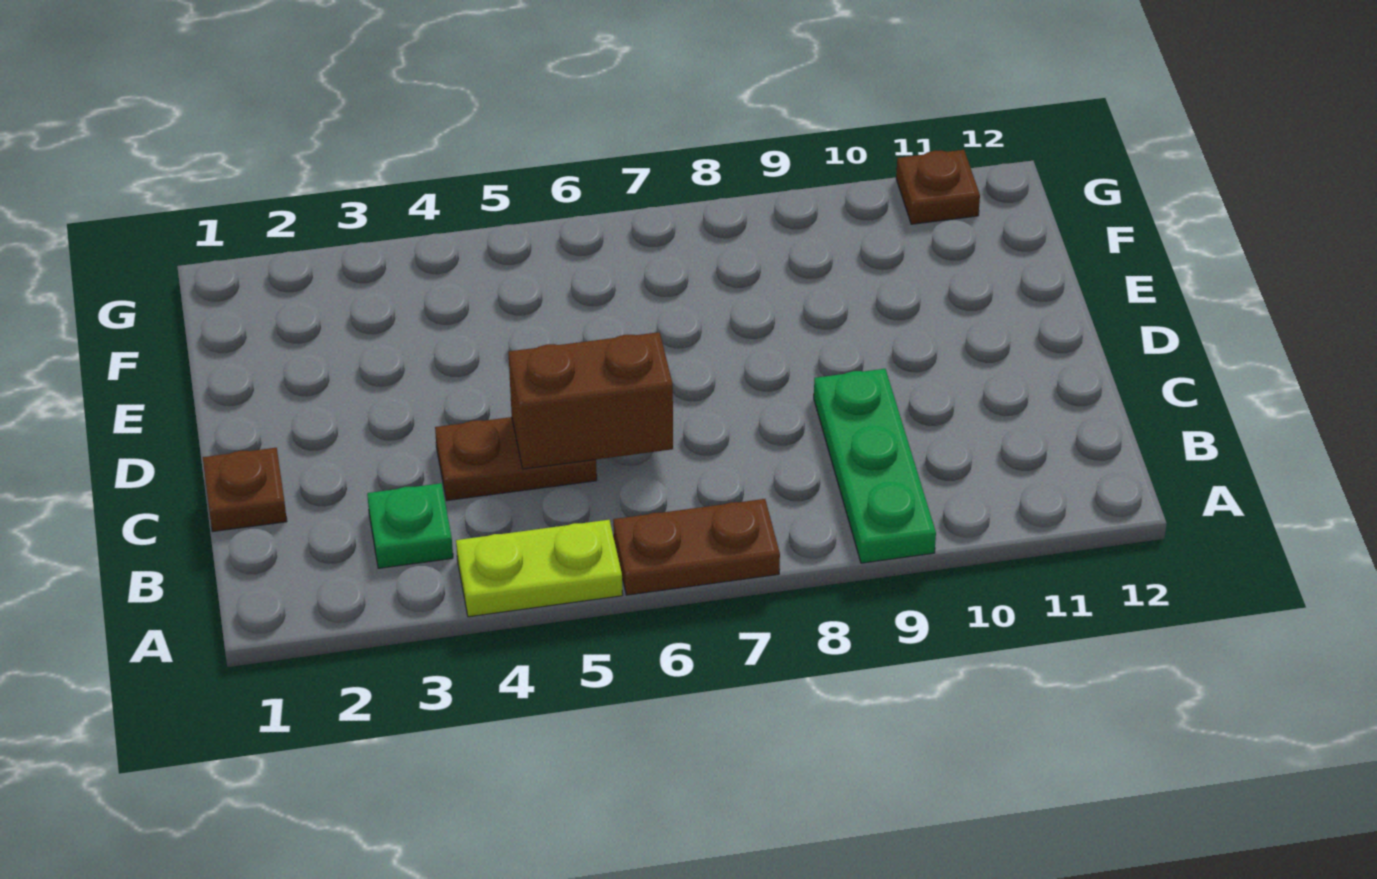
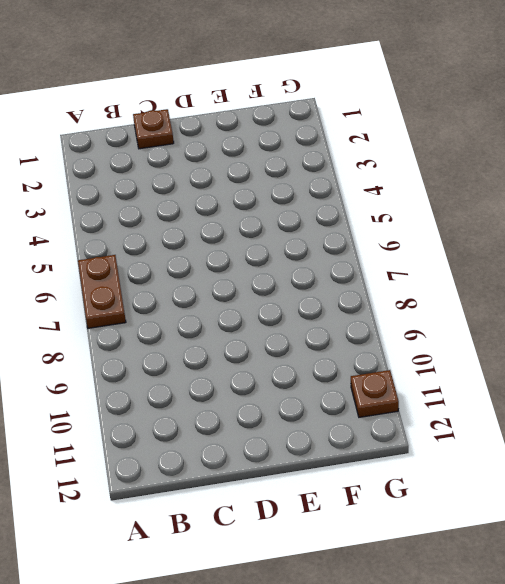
none -> lime 1x2 plate [456,520,623,617]
none -> green 1x3 plate [814,369,936,563]

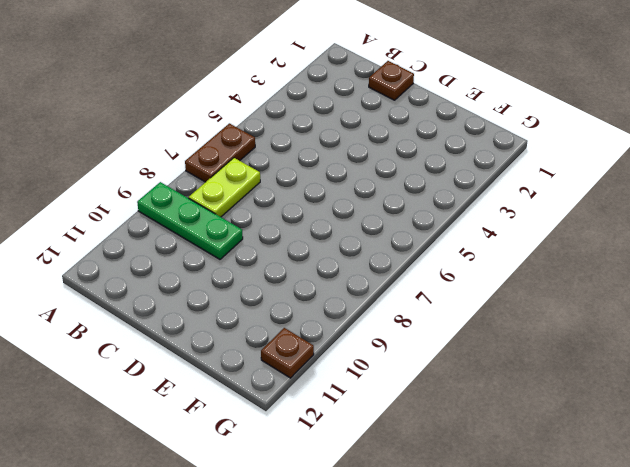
lime 1x2 plate [189,158,260,217] -> lime 1x2 plate moved to [456,520,623,617]
none -> green 1x1 plate [367,483,453,568]
none -> brown 1x2 plate [435,417,597,501]

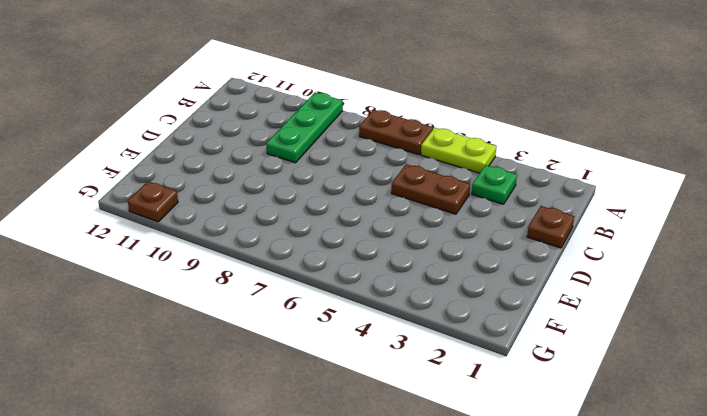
none -> brown 1x2 brick [508,332,673,469]

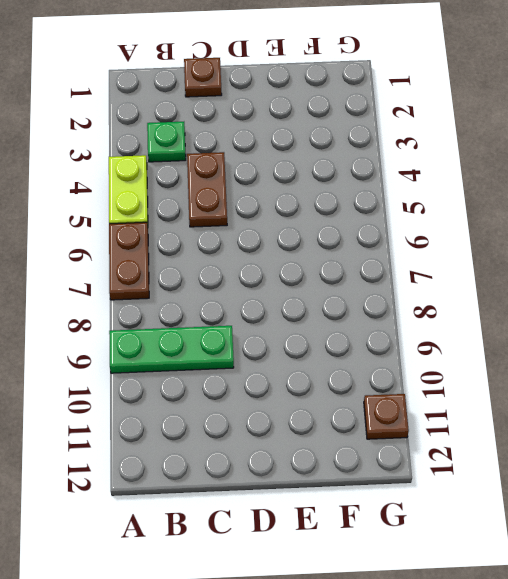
none -> brown 1x2 brick [508,332,673,469]

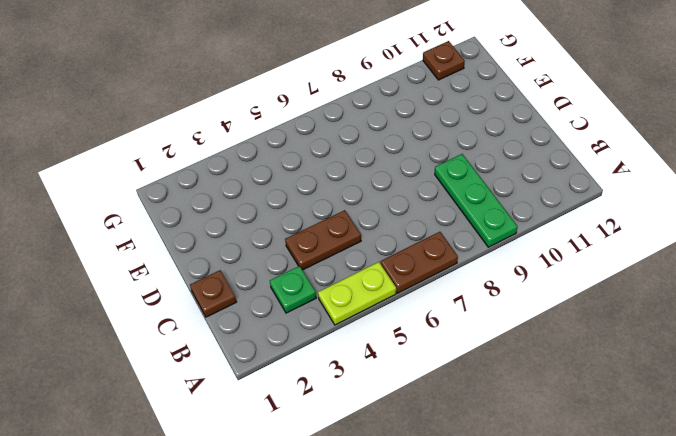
none -> brown 1x2 brick [508,332,673,469]

